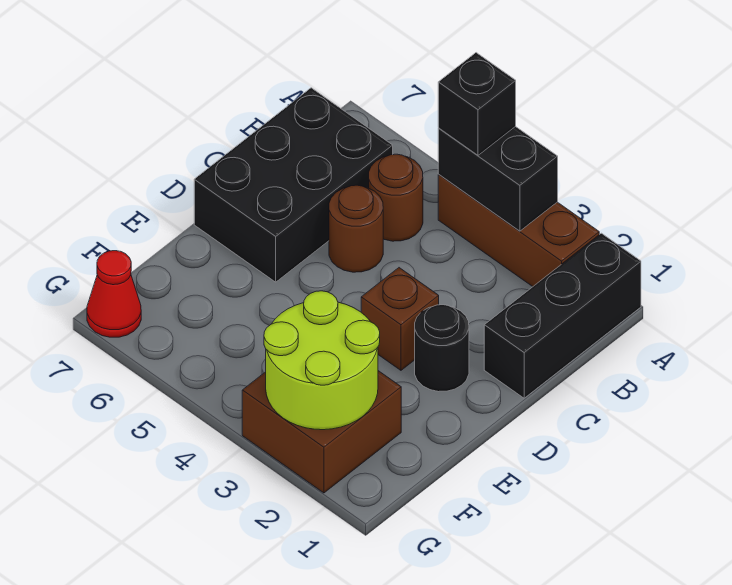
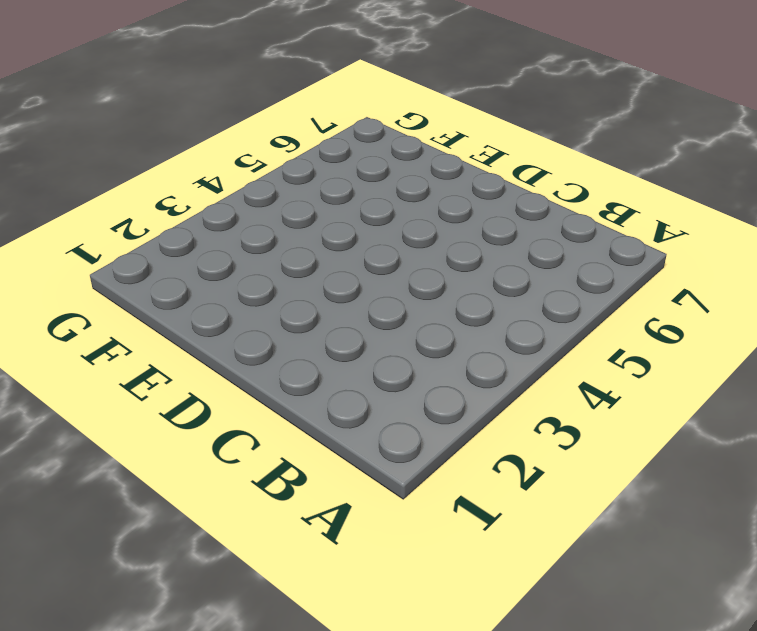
none -> black 1x3 brick [484,233,641,398]
none -> brown 1x3 brick [438,175,599,287]
none -> brown 1x1 round brick [369,154,423,241]

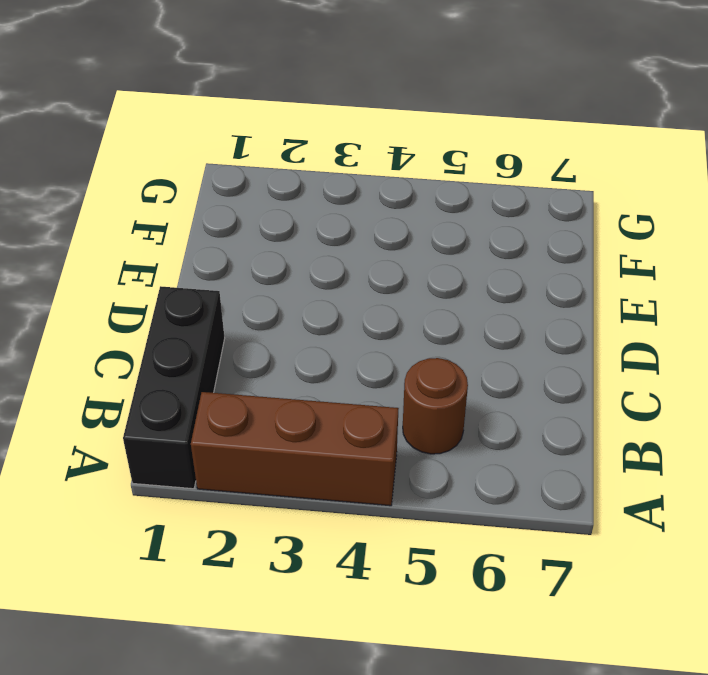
none -> black 2x3 brick [194,88,393,282]
none -> brown 1x1 round brick [329,185,383,272]
none -> black 1x1 round brick [415,305,469,392]

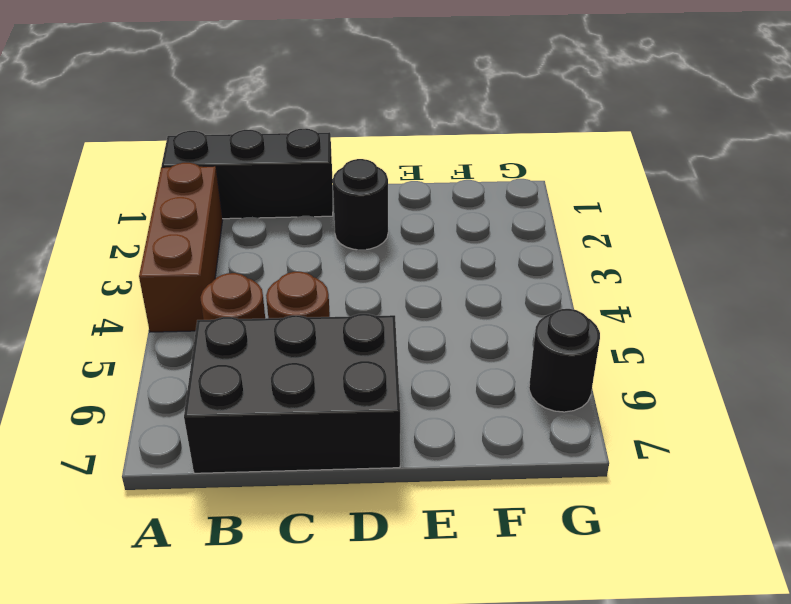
black 1x1 round brick [529,309,600,412] -> none
none -> brown 1x1 brick [361,268,439,370]
none -> brown 2x2 brick [242,371,401,493]
none -> red 1x1 cone [87,251,141,337]

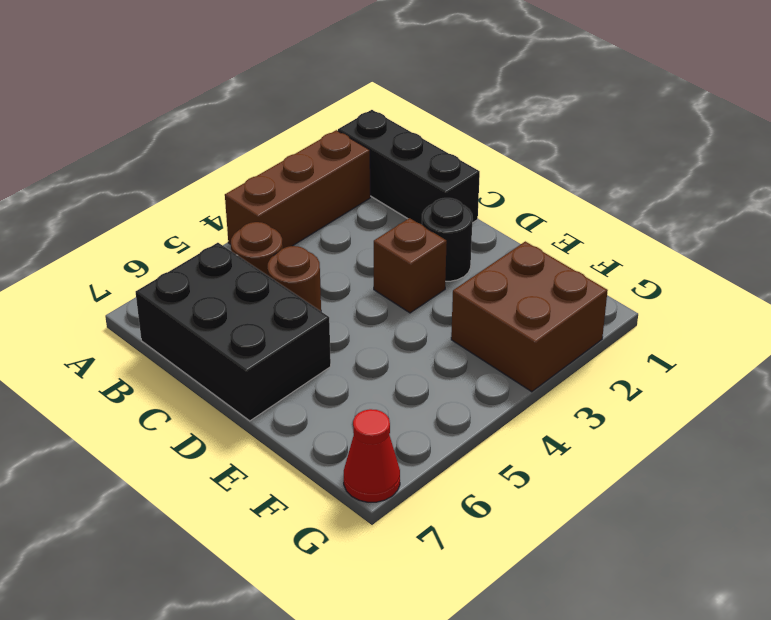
none -> black 1x2 brick [438,126,558,231]
none -> lime 2x2 round brick [264,291,380,430]
none -> black 1x1 brick [438,53,516,155]

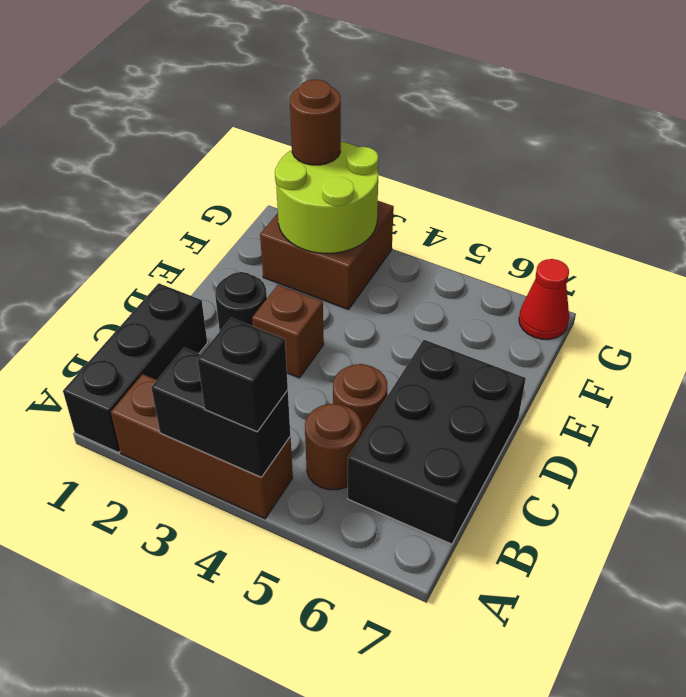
brown 1x1 round brick [290,80,341,165] -> none

